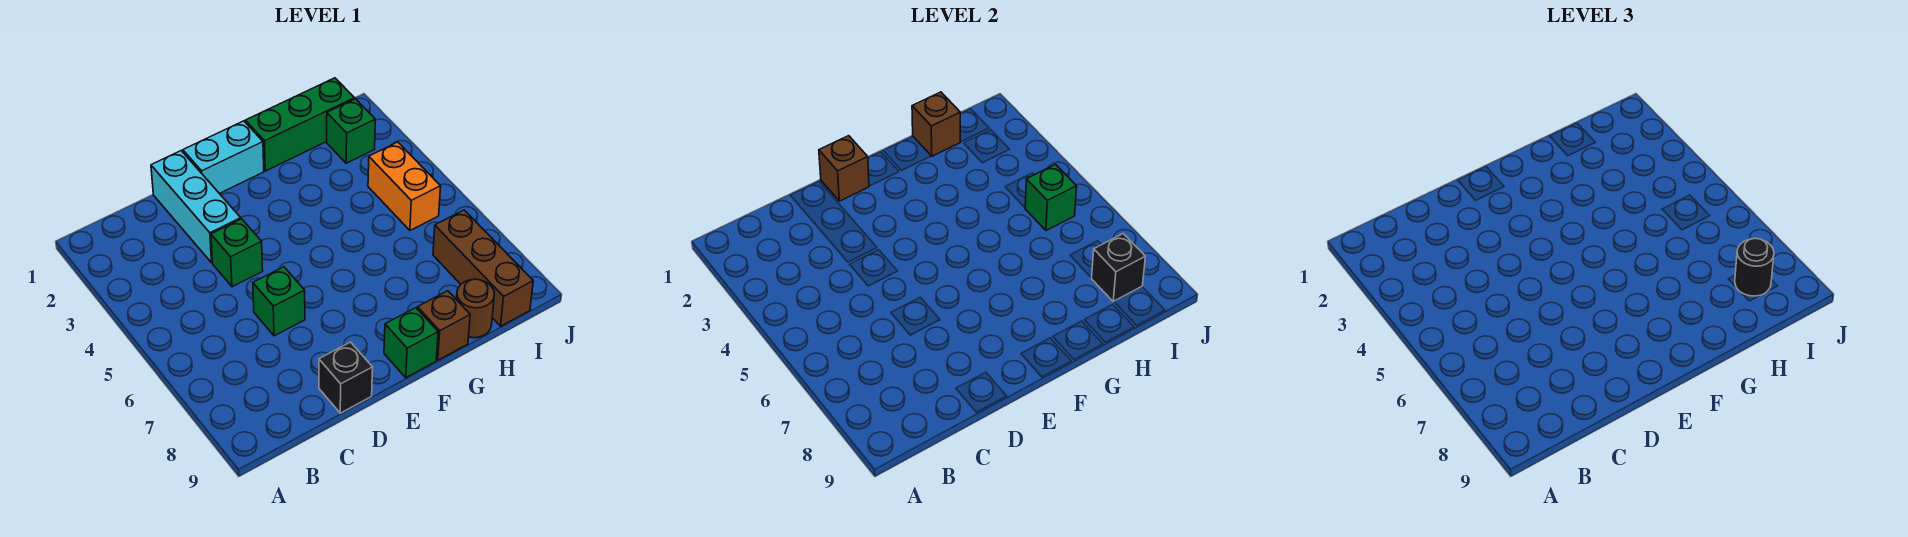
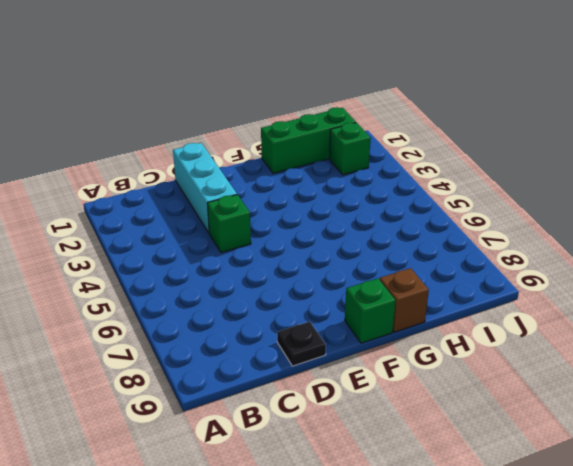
black 1x1 plate [277,322,326,366] -> black 1x1 brick [319,342,373,413]
none -> green 1x1 brick [253,267,305,336]
none -> cyan 1x2 brick [183,121,264,194]
none -> brown 1x1 round brick [456,279,494,338]

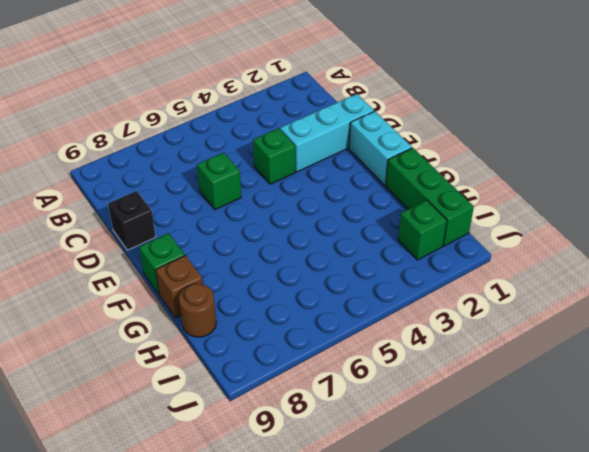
none -> orange 1x2 brick [368,142,441,230]
none -> brown 1x3 brick [433,210,533,326]
none -> brown 1x1 brick [819,136,869,201]

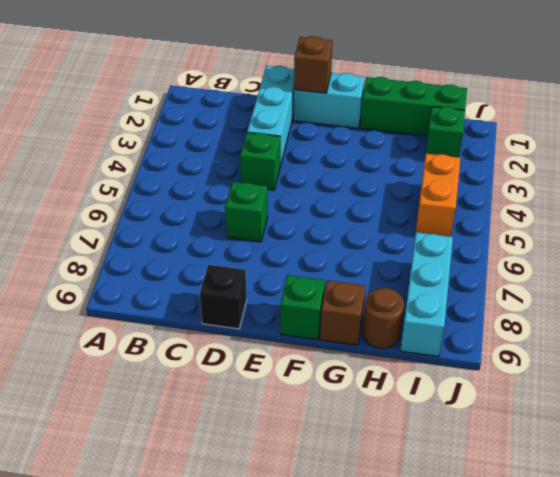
cyan 1x3 brick [401,232,453,357] -> brown 1x3 brick [433,210,533,326]
none -> brown 1x1 brick [912,92,960,156]
none -> green 1x1 brick [1025,164,1077,230]
none -> black 1x1 brick [1092,234,1145,302]

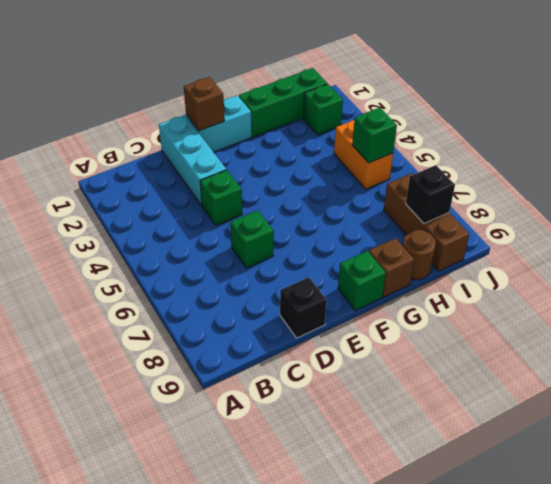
none -> brown 1x1 brick [912,92,960,156]
none -> black 1x1 round brick [1735,238,1774,296]

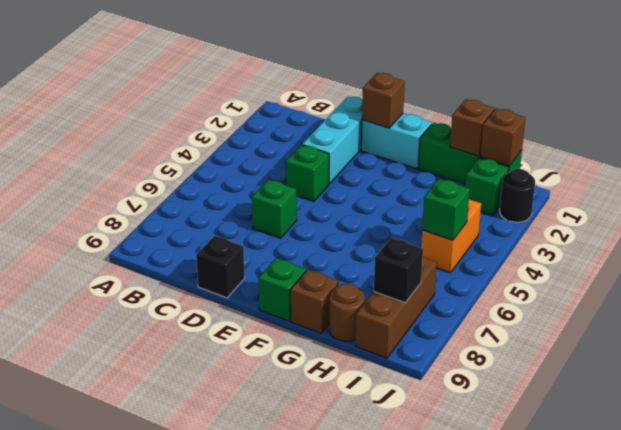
brown 1x1 brick [480,108,525,166] -> none
black 1x1 round brick [500,169,535,222] -> black 1x1 round brick moved to [1735,238,1774,296]

